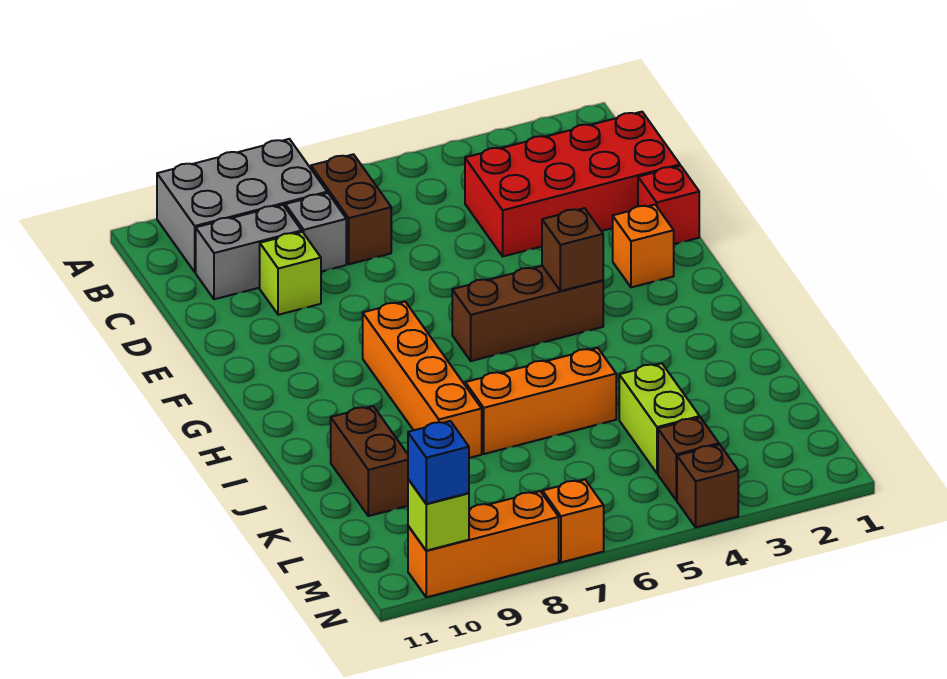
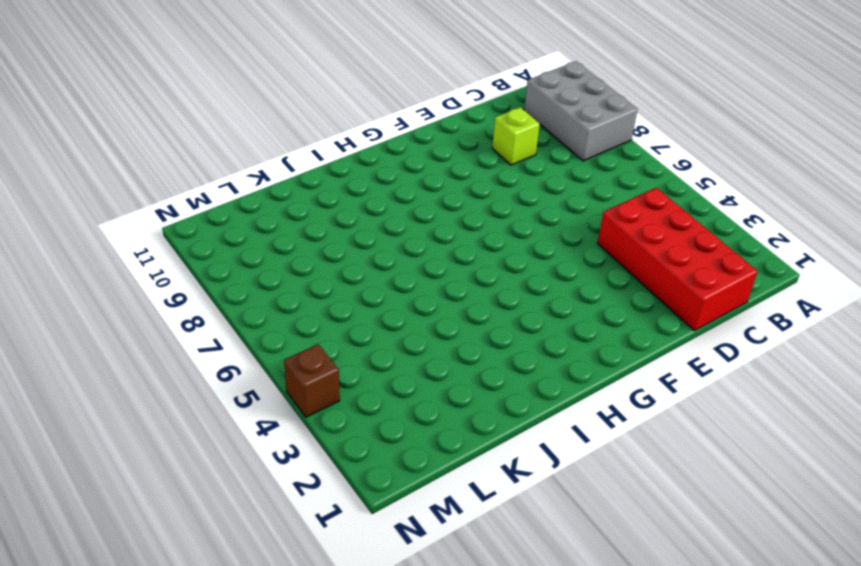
none -> brown 1x2 brick [311,154,391,264]
none -> grey 1x1 brick [285,193,346,272]
none -> grey 1x2 brick [196,205,302,299]

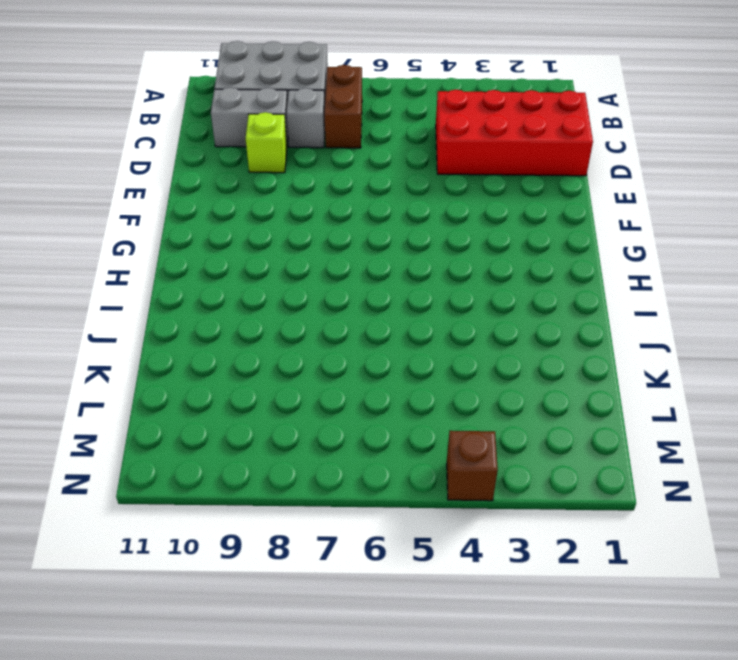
none -> red 1x1 brick [638,166,699,244]
none -> orange 1x1 brick [613,205,674,287]
none -> brown 1x3 brick [452,266,603,361]

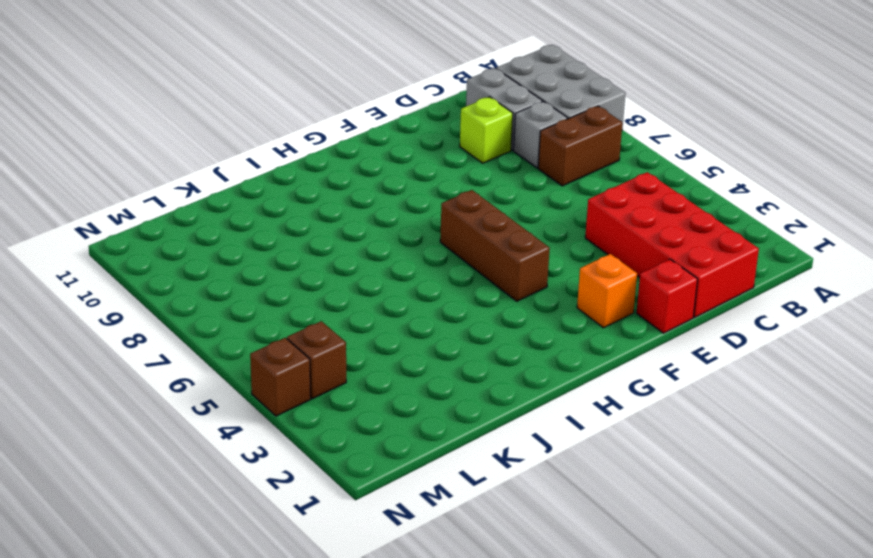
none -> orange 1x4 brick [363,302,482,458]
none -> orange 1x3 brick [465,348,616,454]
none -> brown 1x2 brick [331,406,408,516]

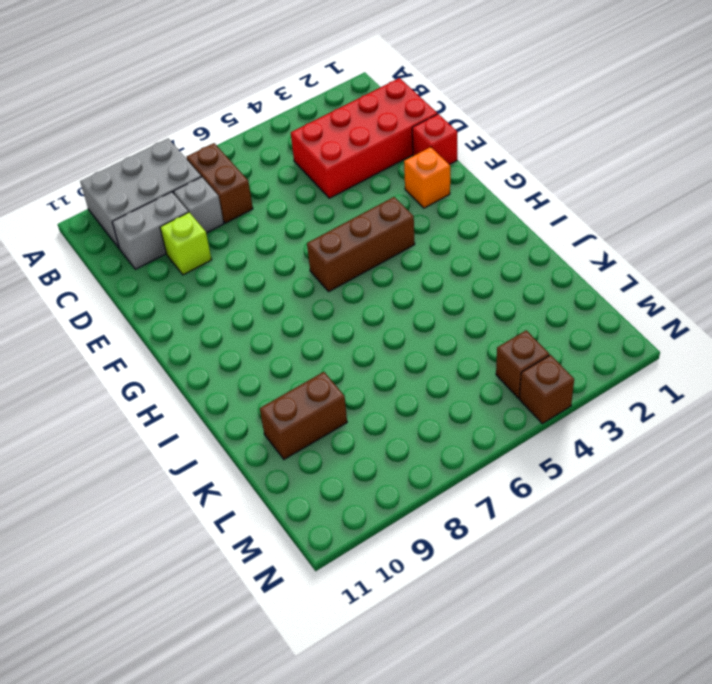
brown 1x2 brick [260,372,347,459] -> brown 1x2 brick turned to [331,406,408,516]
none -> orange 1x4 brick [363,302,482,458]
none -> orange 1x3 brick [465,348,616,454]
none -> lime 1x2 brick [619,363,700,473]

